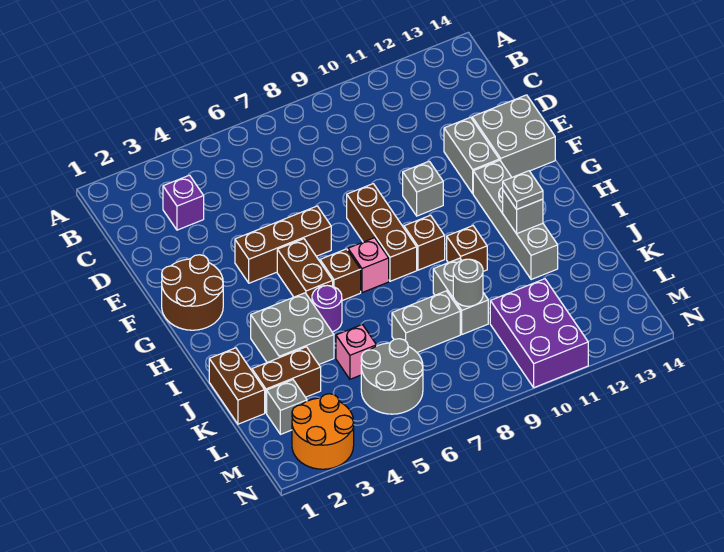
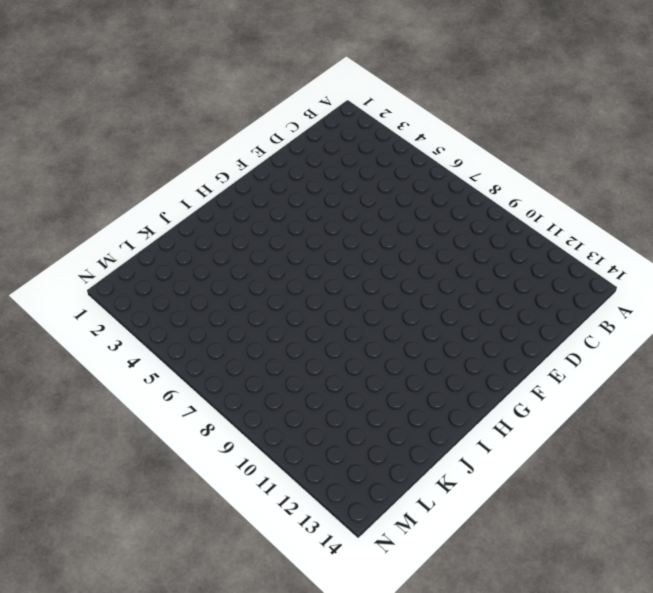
none -> purple 1x1 brick [163,175,204,230]
none -> grey 1x2 brick [444,117,499,193]
none -> grey 2x2 brick [472,95,555,177]

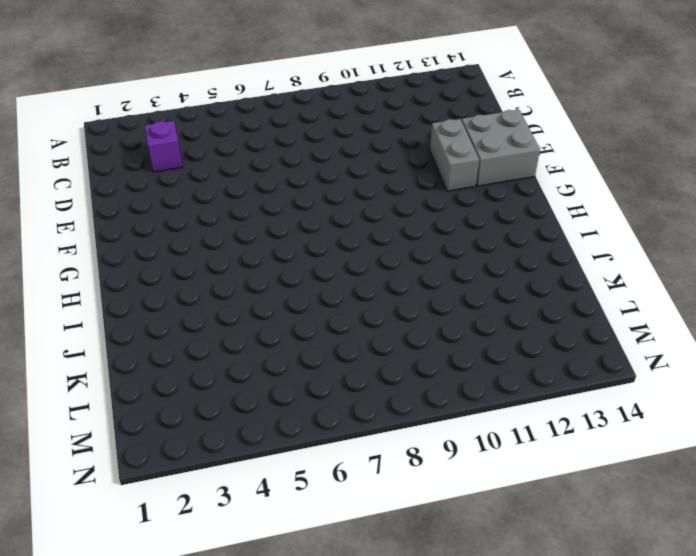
none -> brown 2x2 round brick [162,255,223,330]
none -> brown 1x3 brick [235,206,331,283]
none -> brown 1x3 brick [347,184,417,281]

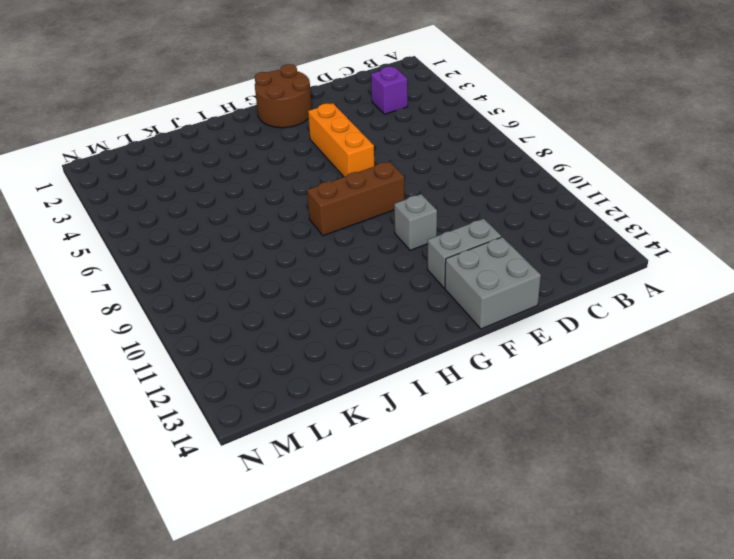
orange 1x3 brick [308,103,374,177] -> brown 1x3 brick [235,206,331,283]
none -> brown 1x2 brick [277,239,333,302]
none -> grey 1x4 brick [473,160,558,280]
none -> brown 1x1 brick [320,249,361,301]

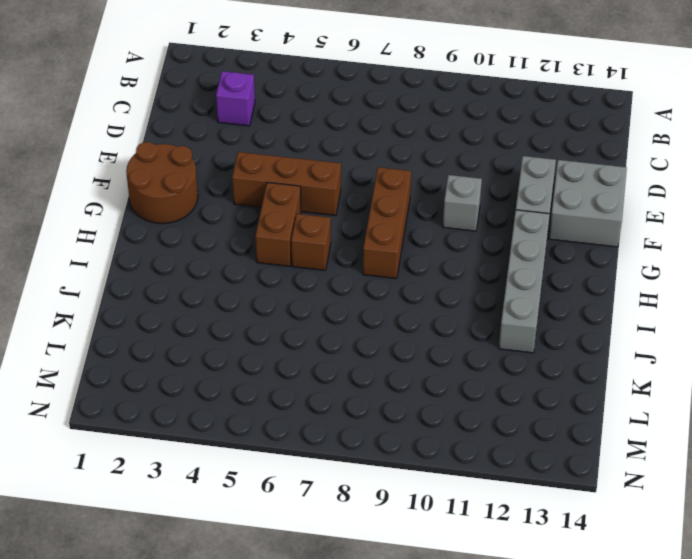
none -> pink 1x1 brick [348,238,389,293]
none -> brown 1x1 brick [404,215,445,270]
none -> grey 2x2 brick [251,293,334,364]

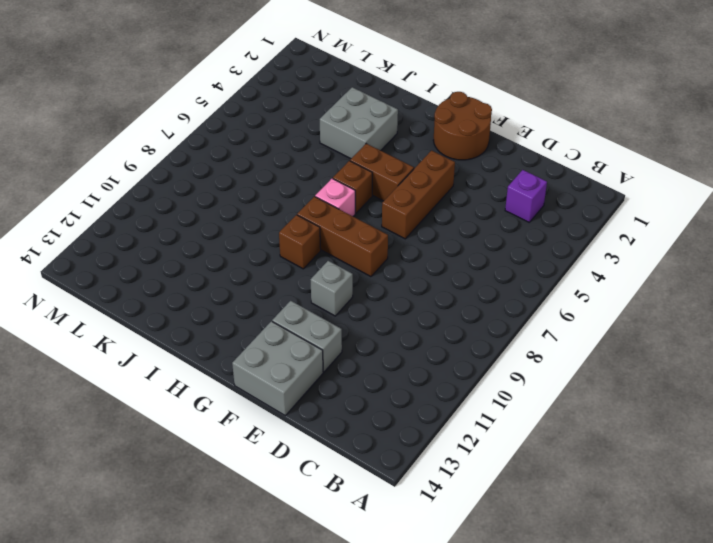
none -> grey 1x4 brick [473,160,558,280]
none -> purple 1x1 round brick [312,285,342,332]
none -> brown 1x1 brick [447,226,487,271]

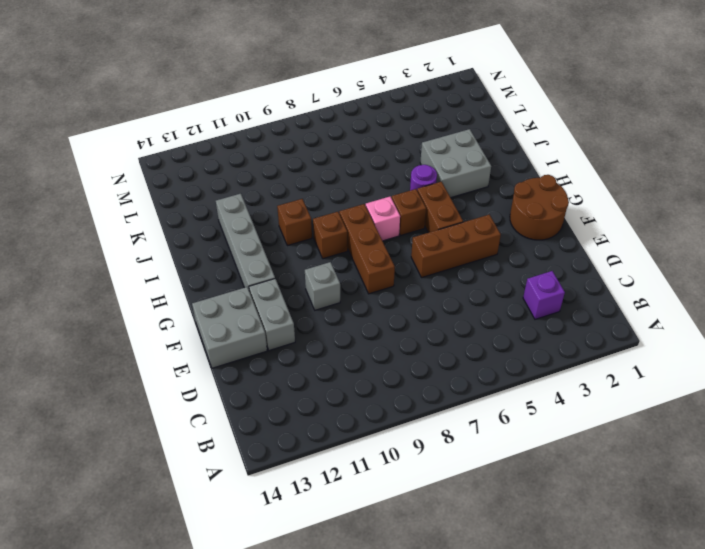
none -> brown 1x2 brick [209,348,265,424]
none -> grey 1x2 brick [433,258,488,334]
none -> brown 1x2 brick [252,347,321,413]

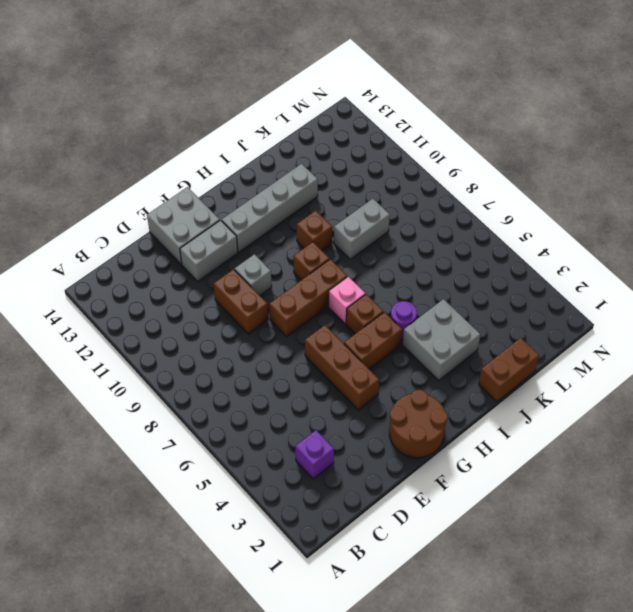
brown 1x2 brick [214,269,268,334] -> brown 1x2 brick moved to [252,347,321,413]
none -> pink 1x1 brick [336,325,376,379]
none -> grey 1x2 brick [392,291,460,352]
none -> grey 1x1 brick [267,380,307,434]

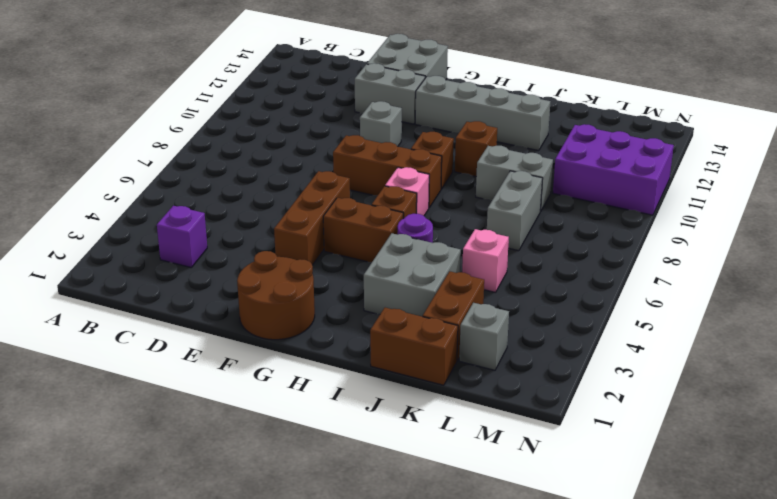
none -> grey 2x2 round brick [361,339,423,414]
none -> orange 2x2 round brick [292,394,354,469]
none -> grey 1x1 brick [503,191,543,234]

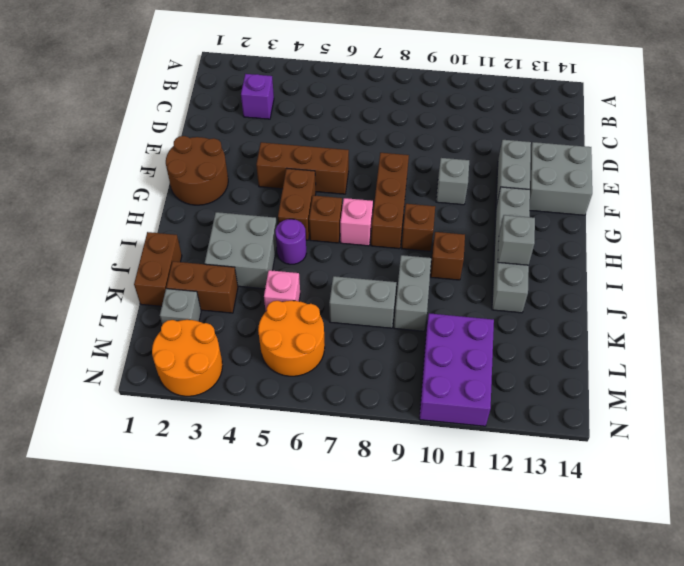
orange 2x2 round brick [258,301,325,376] -> grey 2x2 round brick [361,339,423,414]
none -> grey 1x1 round brick [453,259,483,306]
none -> grey 1x1 plate [503,171,543,209]

